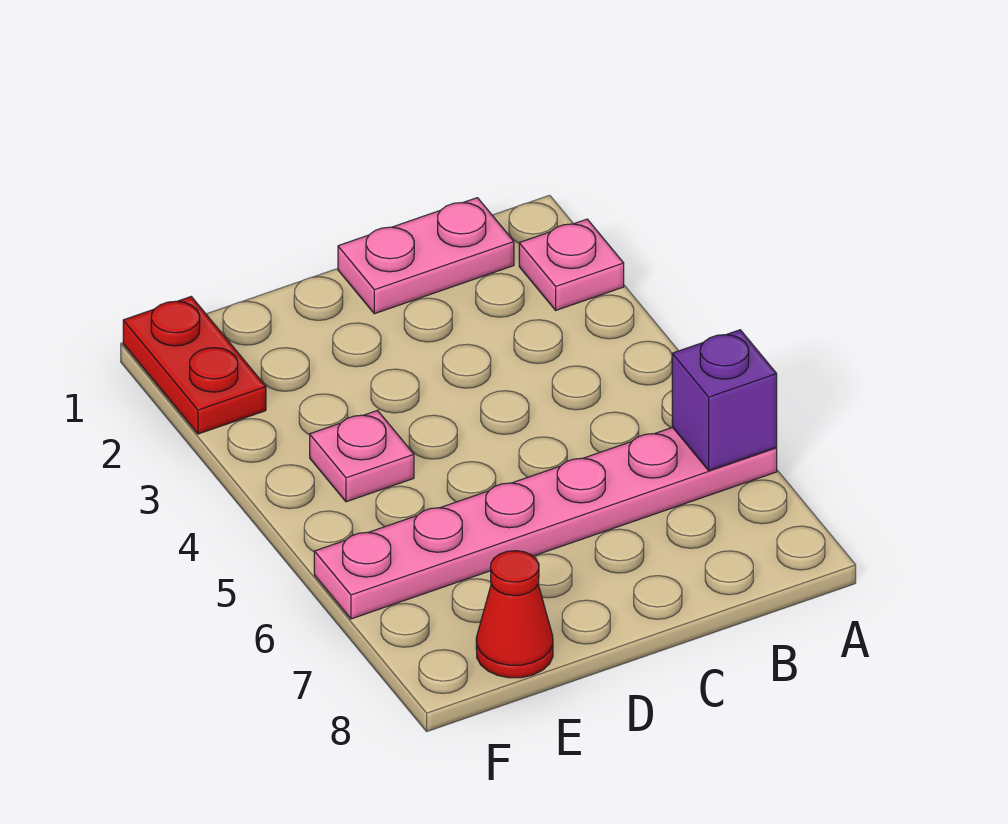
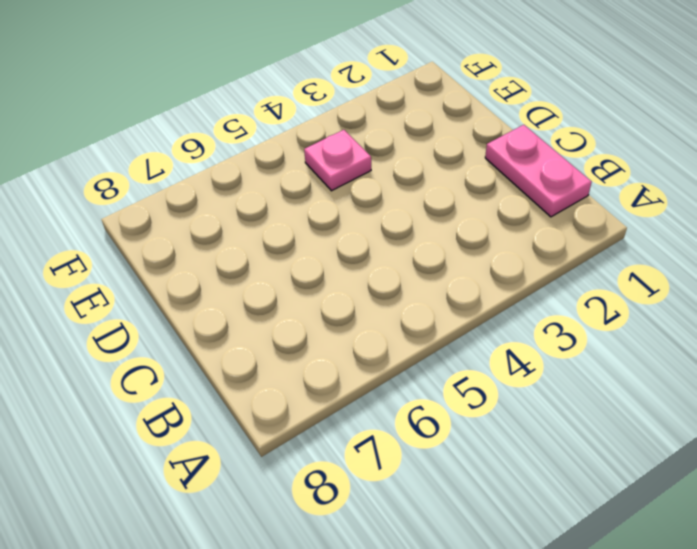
none -> pink 1x1 plate [519,219,624,310]
none -> pink 1x6 plate [314,427,777,619]

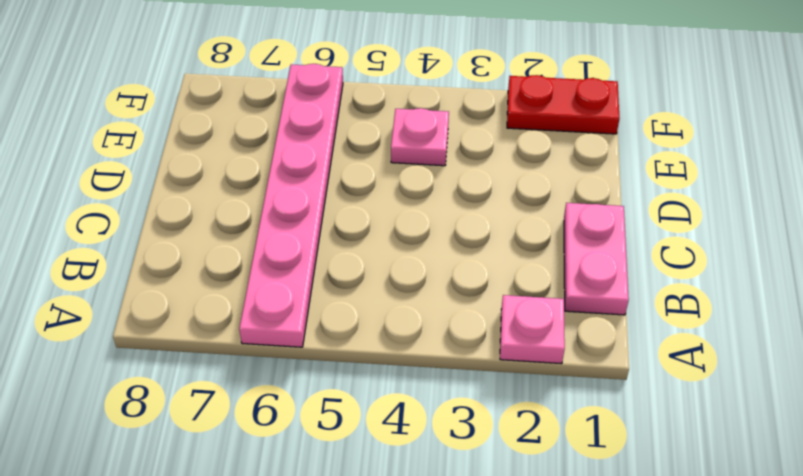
none -> red 1x1 cone [476,551,553,678]
none -> purple 1x1 brick [672,330,777,470]

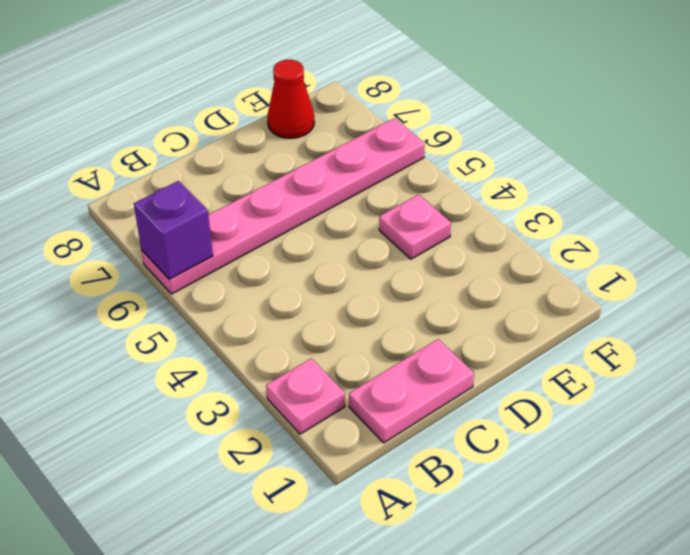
none -> red 1x2 plate [123,297,266,434]

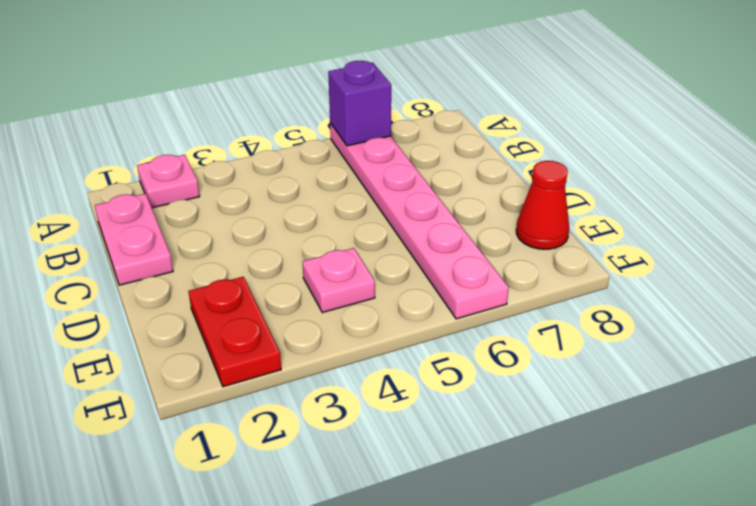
red 1x2 plate [188,277,281,387] -> red 1x2 plate turned to [123,297,266,434]

